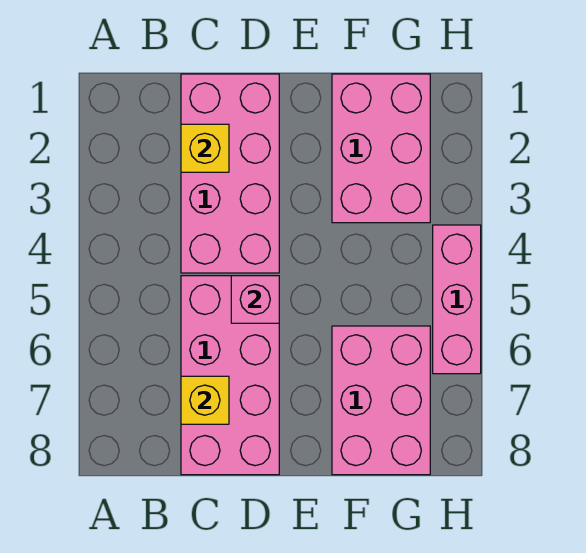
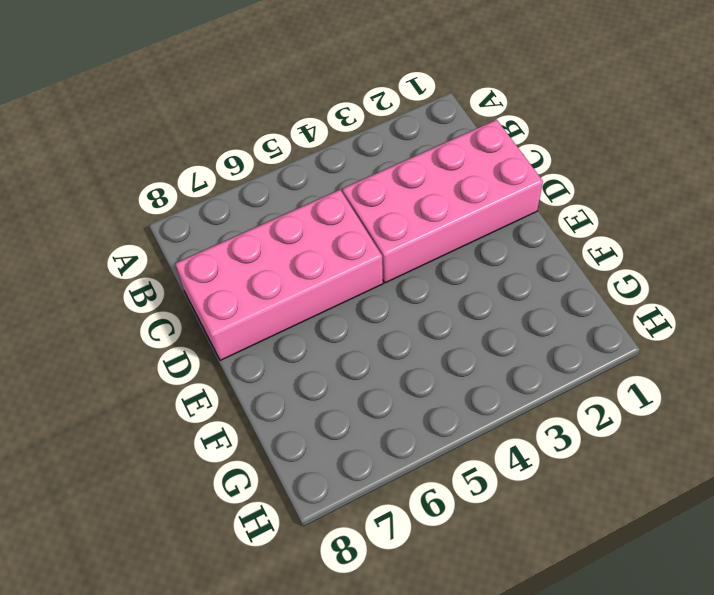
none -> pink 2x3 brick [332,74,430,223]
none -> pink 2x3 brick [332,326,430,475]

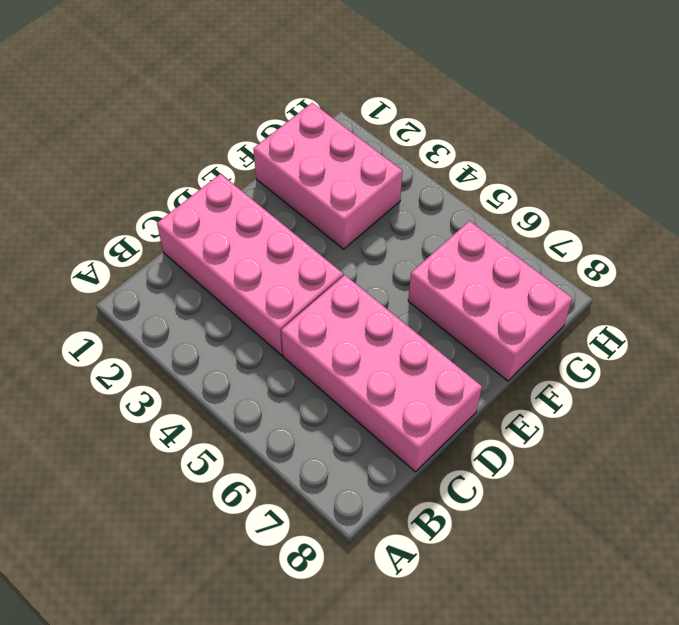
none -> pink 1x3 brick [433,225,481,374]
none -> yellow 1x1 brick [181,124,229,172]

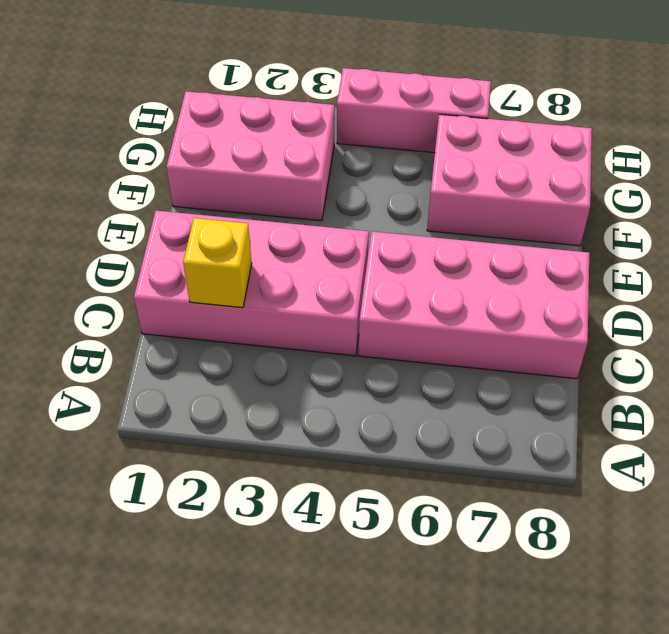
none -> yellow 1x1 brick [181,376,229,424]
none -> pink 1x1 brick [231,276,279,323]

